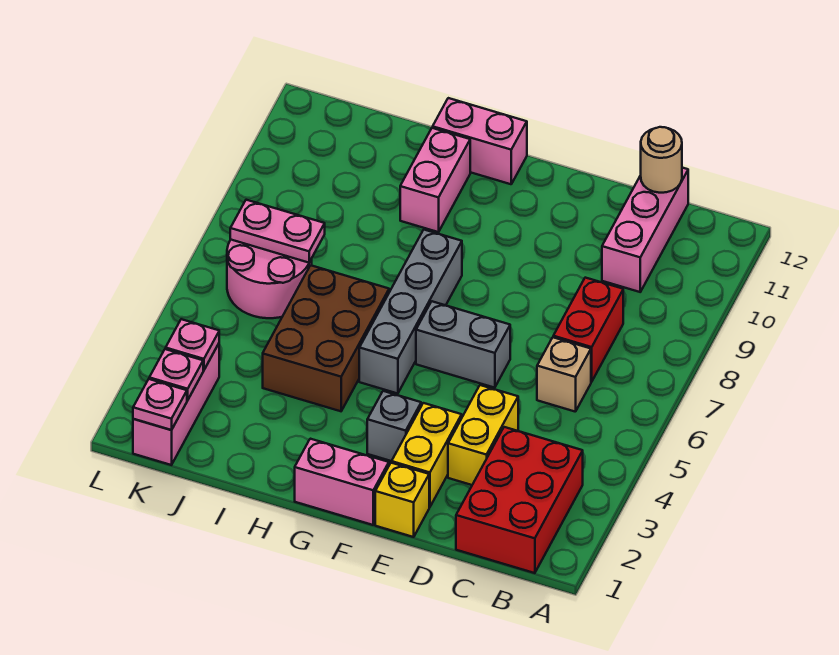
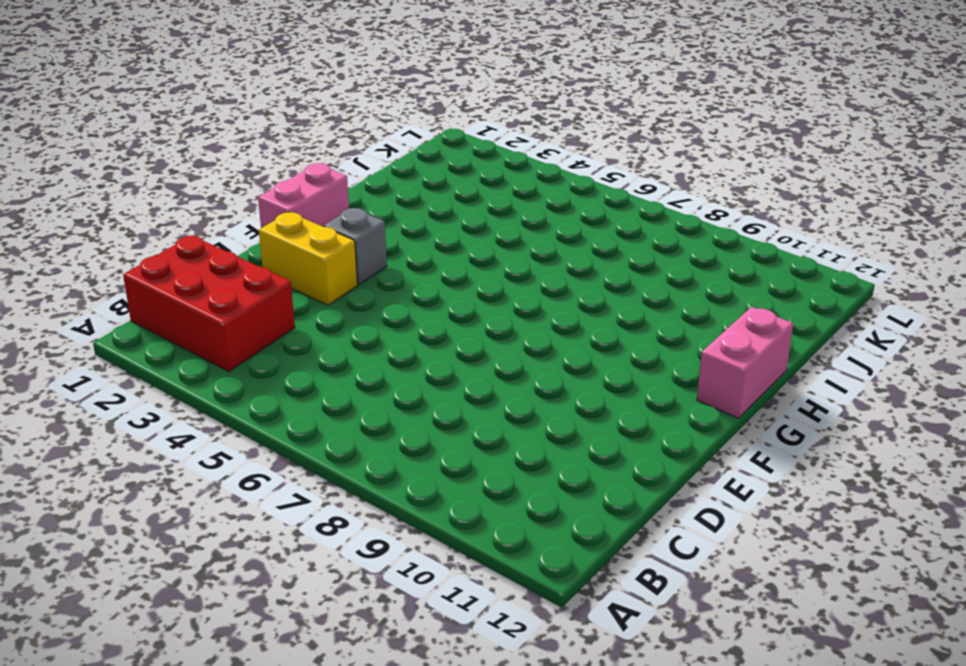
none -> tan 1x1 brick [537,337,591,412]
none -> red 1x2 brick [553,278,623,382]
none -> pink 1x3 brick [602,168,688,292]

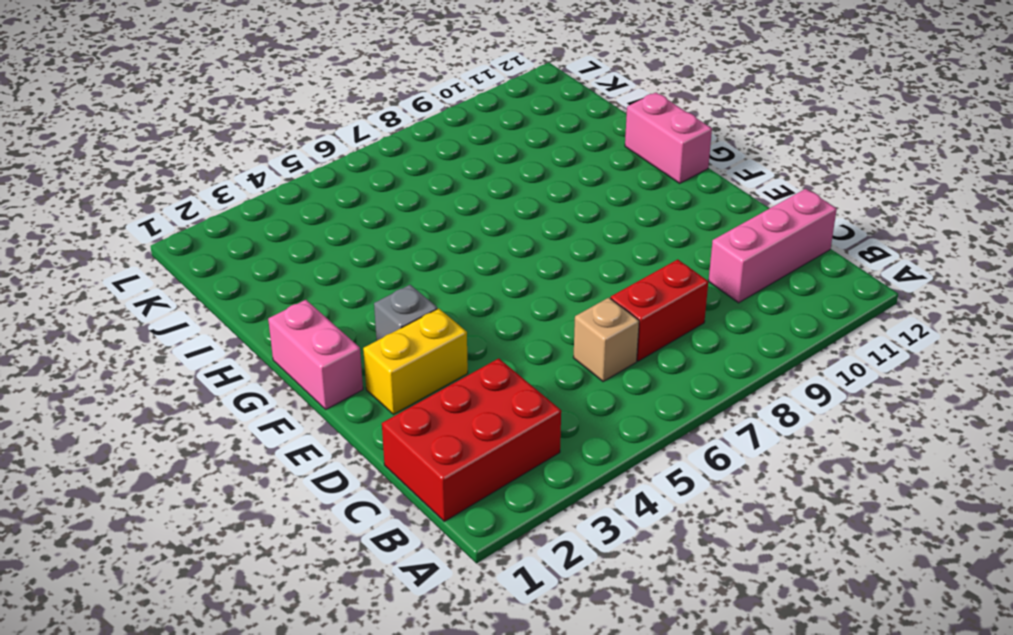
none -> yellow 1x2 brick [448,385,518,485]
none -> yellow 1x1 brick [375,463,429,537]
none -> grey 1x2 brick [416,301,510,388]

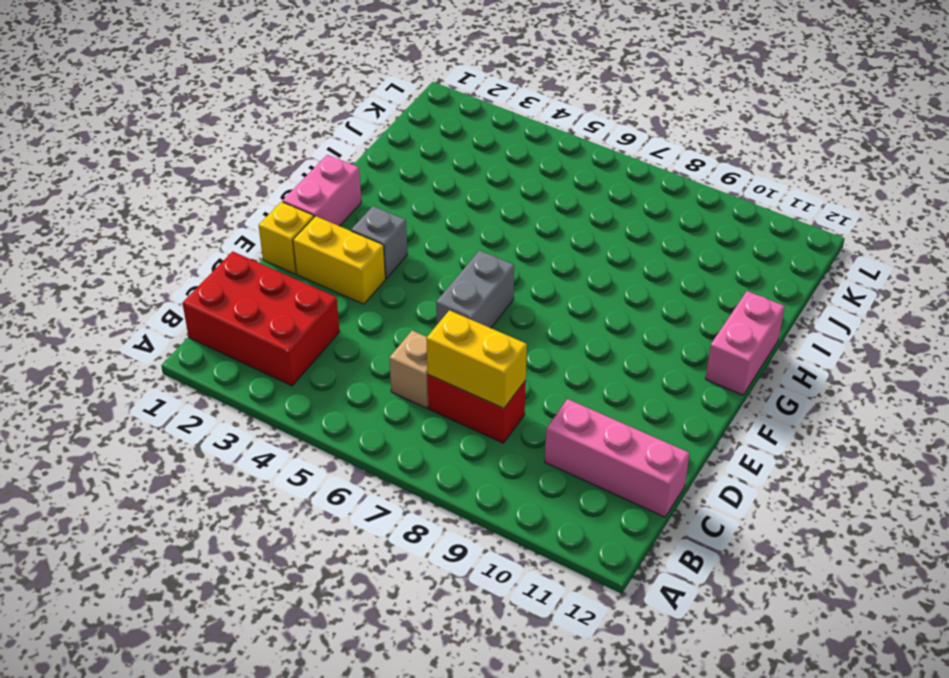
yellow 1x2 brick [426,310,527,408] -> yellow 1x2 brick moved to [448,385,518,485]
none -> grey 1x4 brick [359,230,462,394]
none -> brown 2x3 brick [263,265,389,411]
none -> pink 1x2 brick [400,128,470,232]

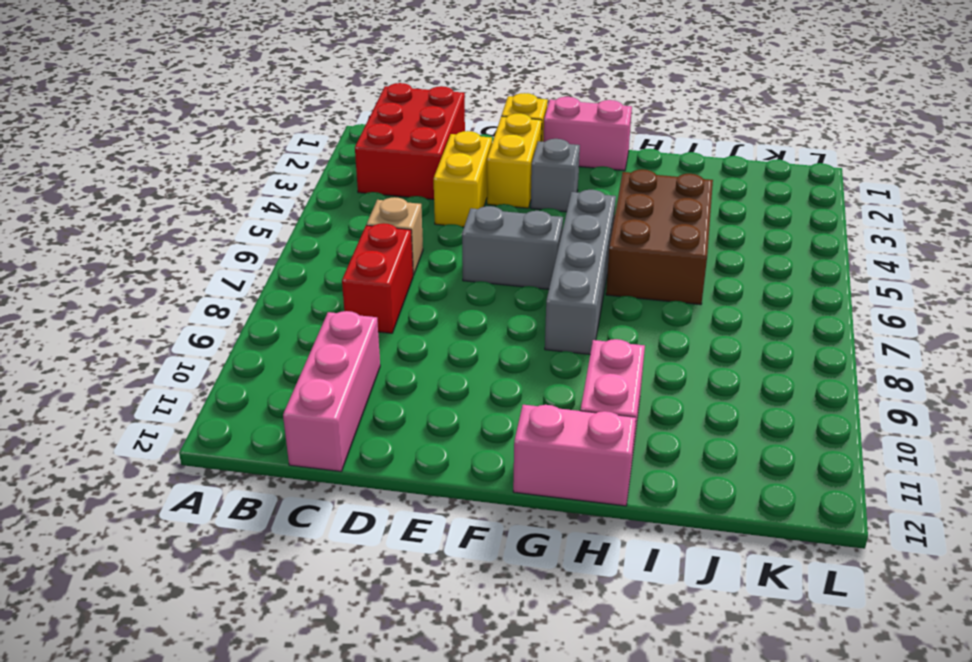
none -> pink 2x2 round brick [227,240,312,318]
none -> pink 1x3 brick [133,344,219,465]
none -> tan 1x1 round brick [641,127,682,193]

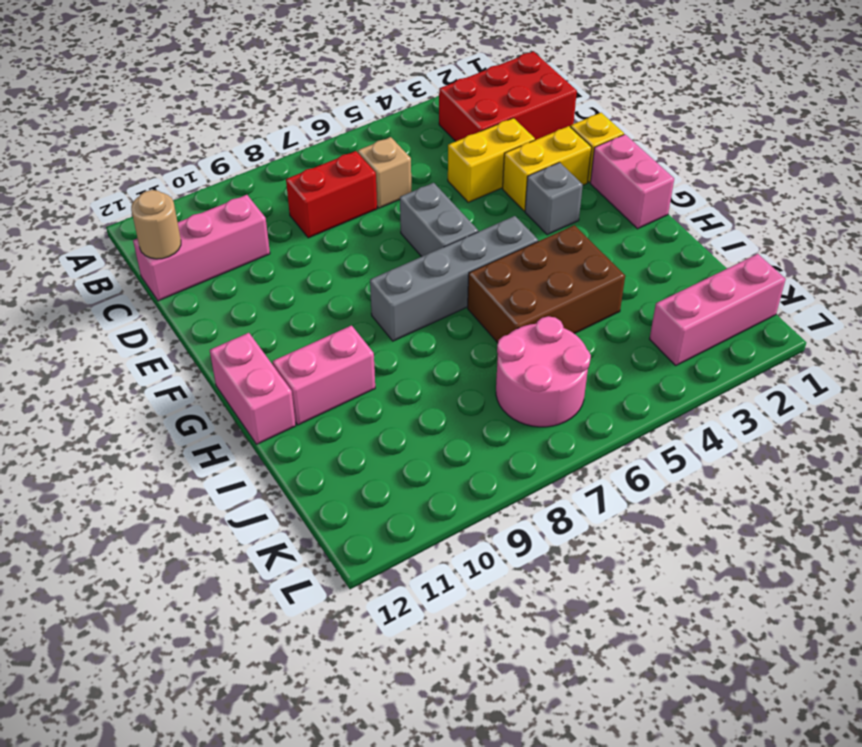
none -> pink 1x2 plate [230,200,325,263]
none -> pink 1x1 plate [133,379,187,430]
none -> pink 1x1 plate [149,349,203,400]

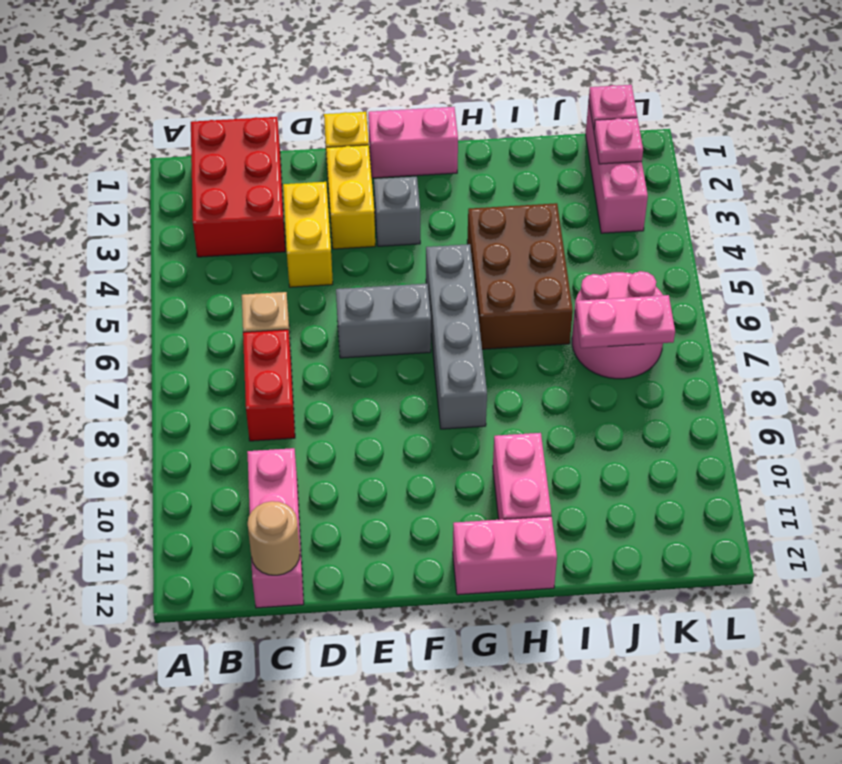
none -> pink 1x1 plate [166,319,219,370]

